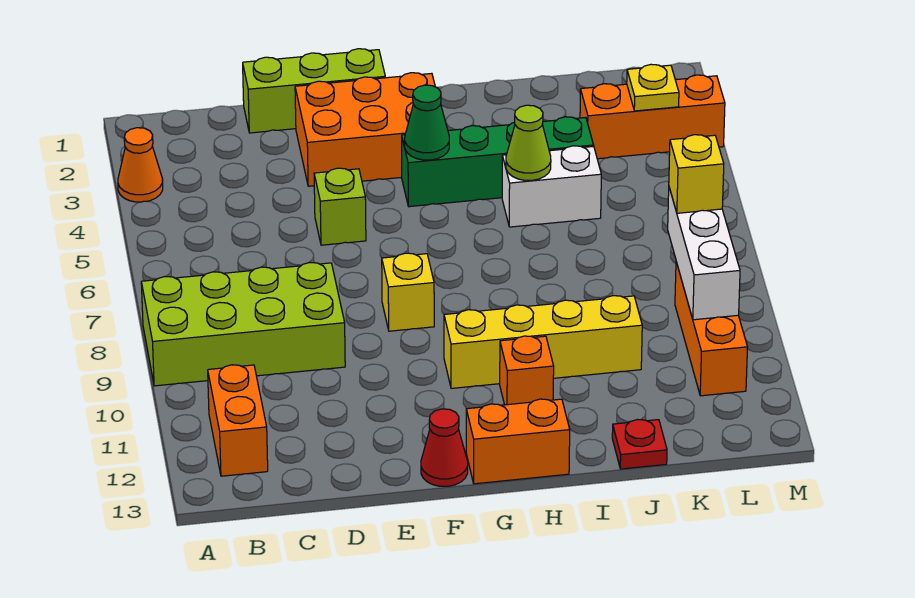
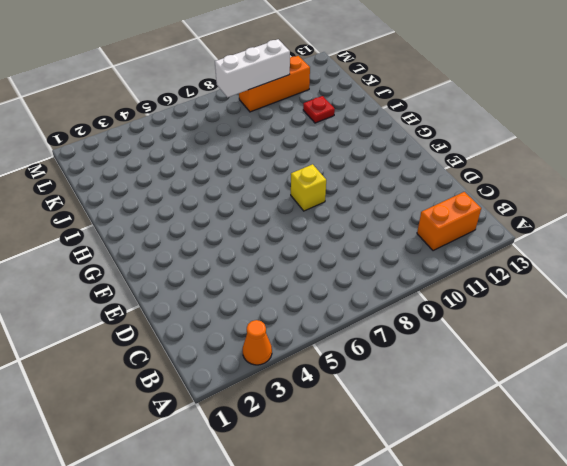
red 1x1 plate [303,96,335,123] -> red 1x1 plate moved to [612,420,667,469]
none -> lime 2x4 brick [141,263,345,386]
none -> lime 1x3 brick [243,49,385,133]
none -> orange 2x3 brick [295,73,435,186]

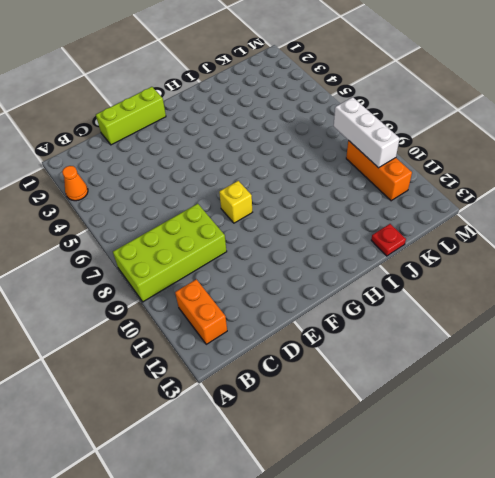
none -> orange 2x3 brick [295,73,435,186]
none -> lime 1x1 brick [314,168,366,245]
none -> red 1x1 cone [421,409,468,486]

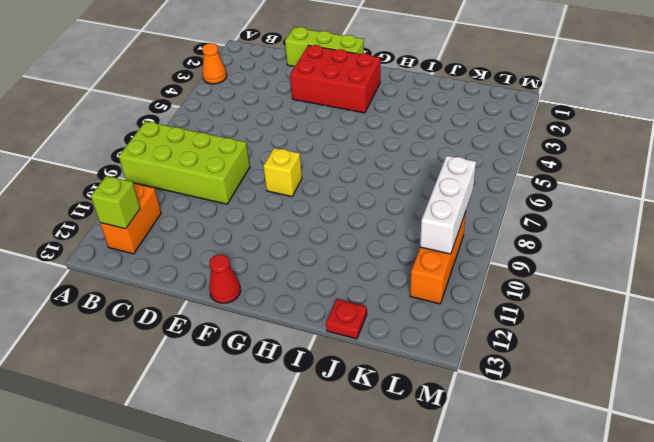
lime 1x1 brick [91,176,140,229] -> lime 1x1 brick moved to [314,168,366,245]
red 2x3 brick [290,45,380,113] -> orange 2x3 brick [295,73,435,186]
none -> green 1x4 brick [402,117,594,207]
none -> yellow 1x4 brick [444,296,642,388]
none -> orange 1x2 brick [466,399,570,484]

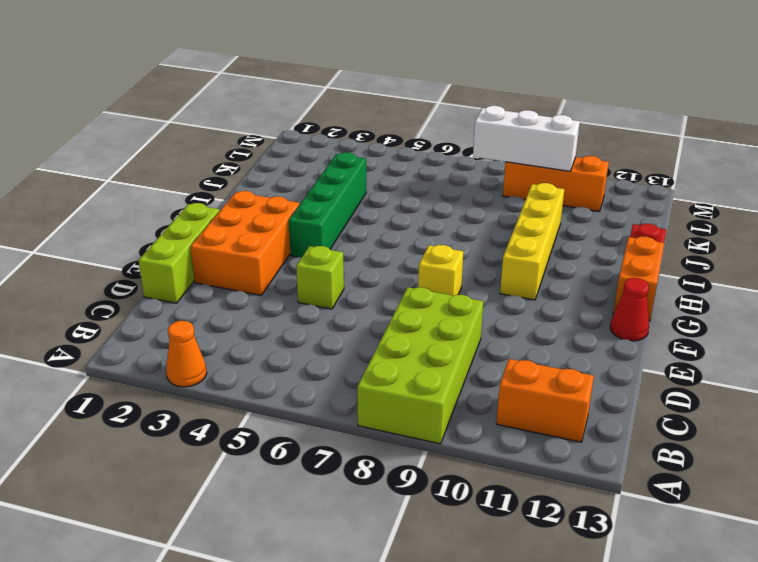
none -> orange 1x1 brick [500,336,554,405]
none -> white 1x2 brick [502,146,601,227]
none -> orange 1x3 brick [580,75,725,159]

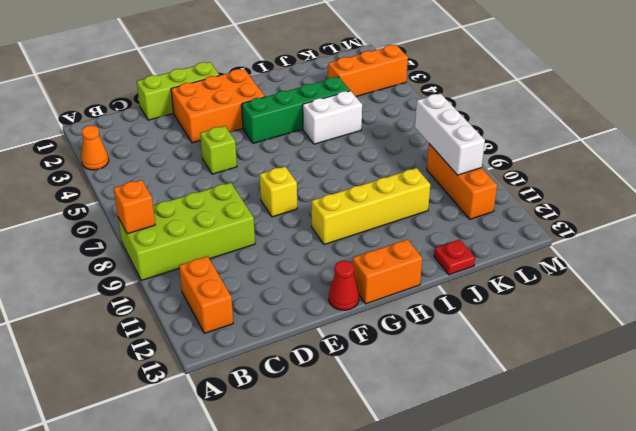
orange 1x1 brick [113,180,155,234] -> orange 1x1 brick moved to [500,336,554,405]
none -> green 1x1 cone [405,85,449,160]
none -> lime 1x1 cone [506,105,551,180]
none -> yellow 1x1 plate [627,64,679,111]

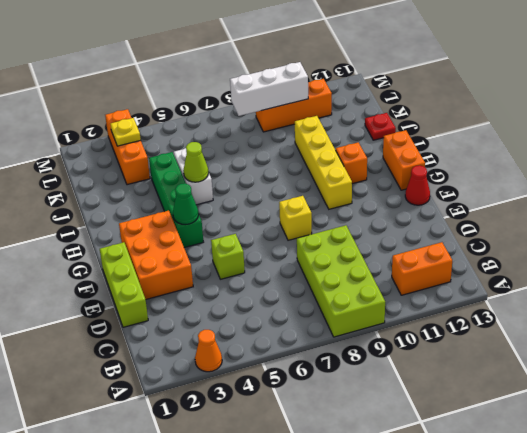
none -> yellow 1x1 brick [669,135,724,213]

